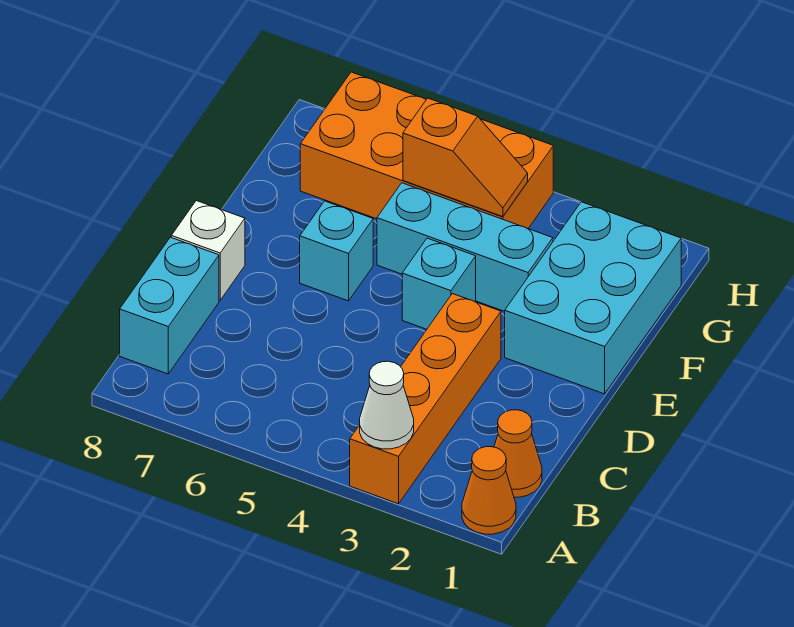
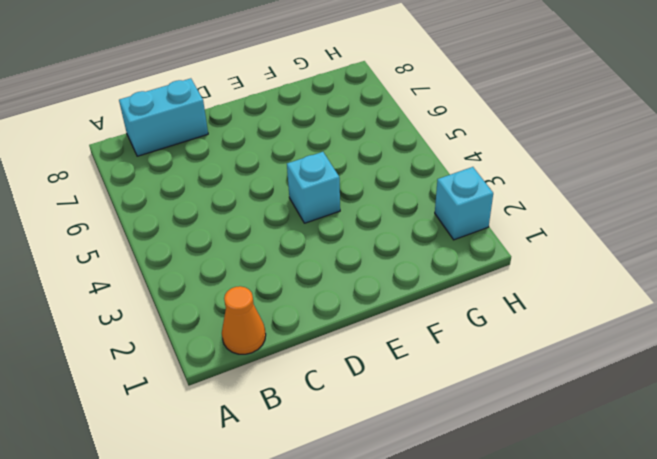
cyan 1x1 brick [435,167,493,240] -> cyan 1x1 brick moved to [300,201,373,301]
none -> orange 1x1 cone [462,447,516,534]
none -> orange 1x4 brick [350,294,501,504]
none -> white 1x1 brick [171,201,245,300]

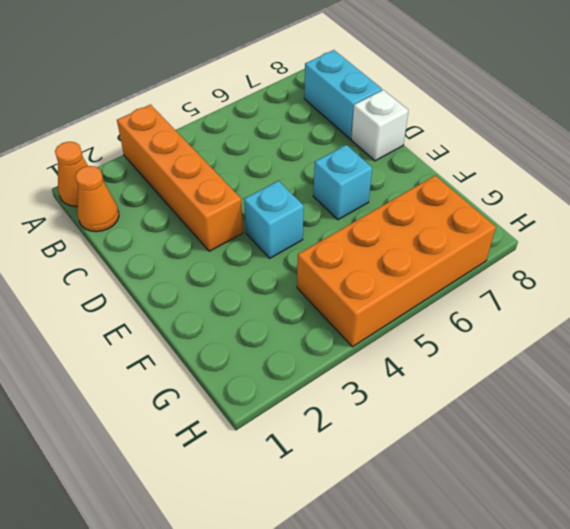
none -> cyan 2x3 brick [505,202,681,394]
none -> cyan 1x3 brick [377,183,553,312]
none -> white 1x1 cone [360,361,414,449]

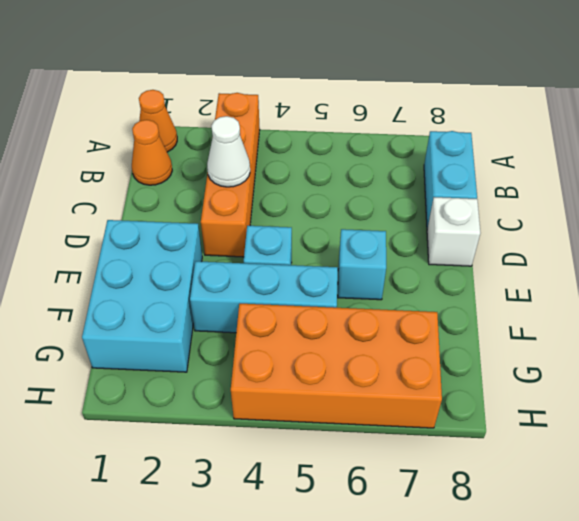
white 1x1 cone [207,116,250,187] -> white 1x1 cone moved to [360,361,414,449]
none -> orange 1x2 slope [403,98,528,217]

